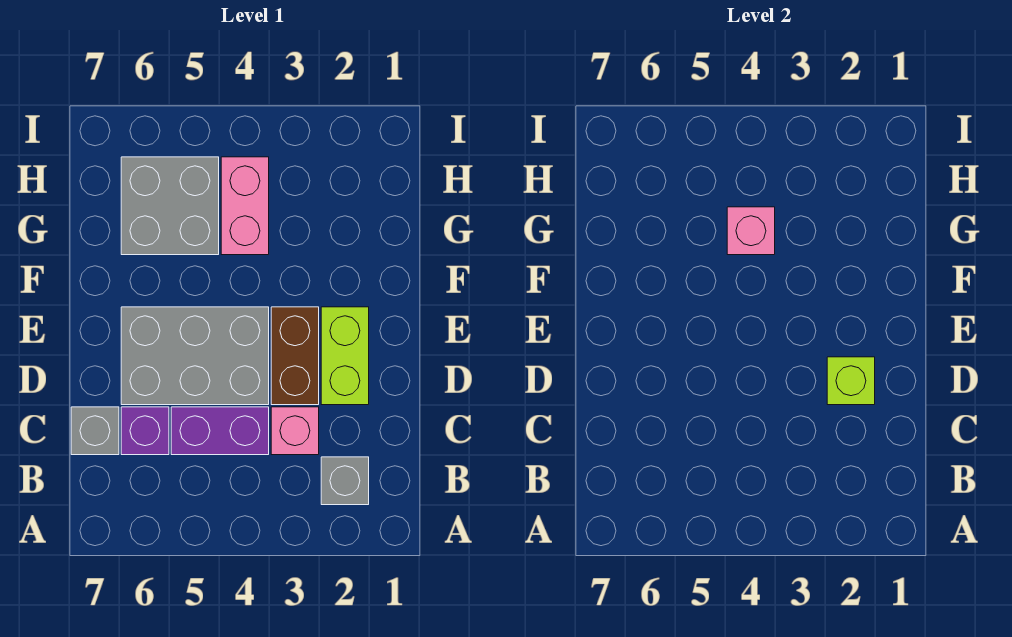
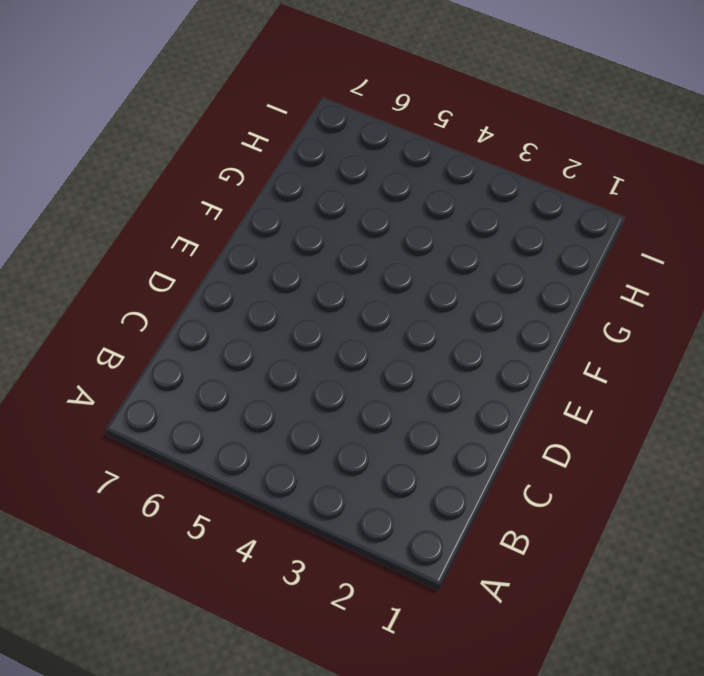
none -> grey 1x1 brick [321,457,369,505]
none -> pink 1x1 brick [271,407,319,455]
none -> purple 1x2 brick [171,407,269,455]

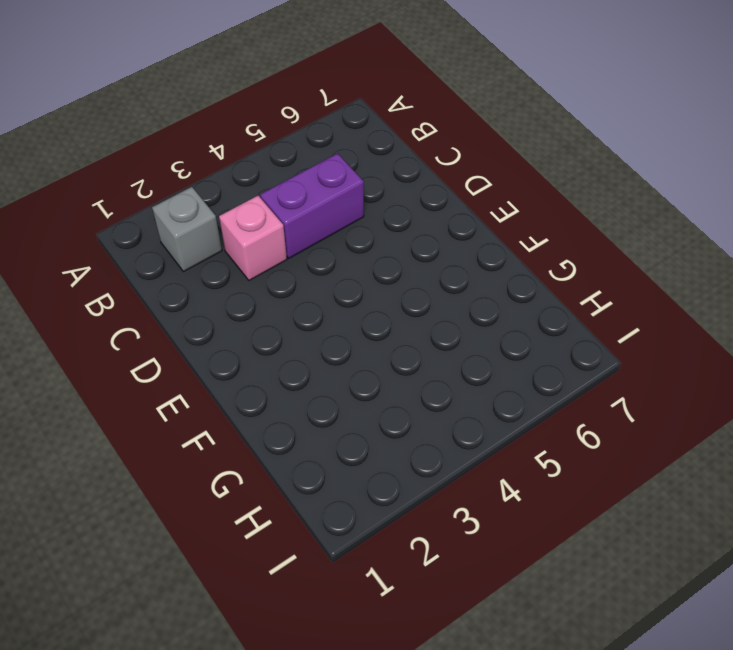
none -> purple 1x1 brick [121,407,169,455]
none -> grey 1x1 brick [71,407,119,455]
none -> lime 1x2 brick [321,307,369,405]

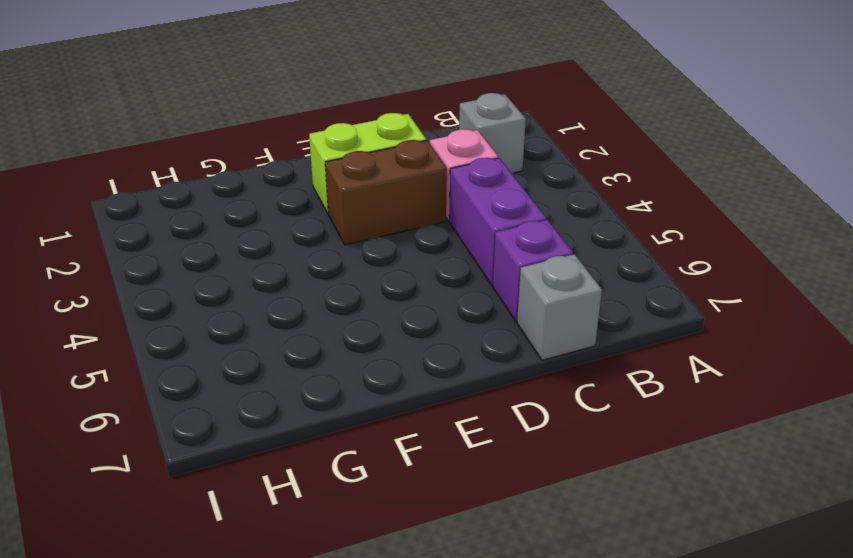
none -> grey 2x3 brick [121,307,269,405]
none -> pink 1x2 brick [221,157,269,255]
none -> grey 2x2 brick [121,157,219,255]

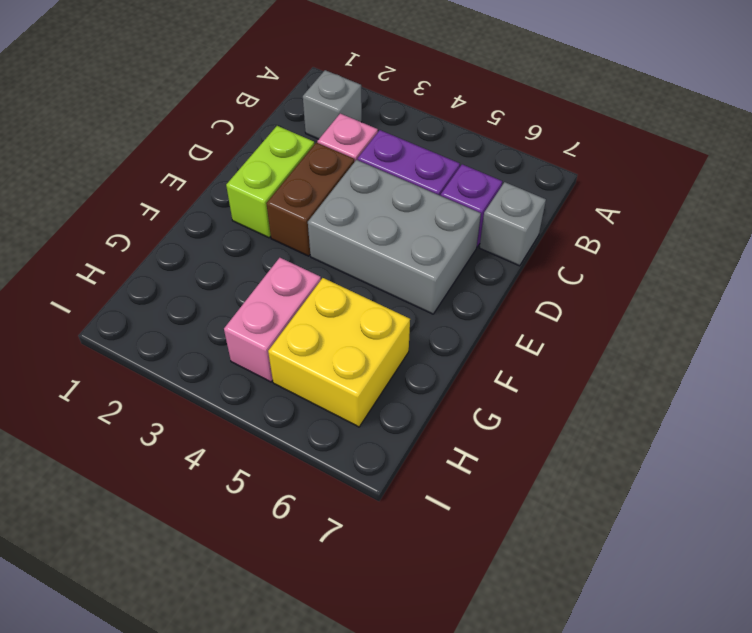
yellow 2x2 brick [268,278,410,427] -> grey 2x2 brick [121,157,219,255]
none -> lime 1x1 brick [827,357,875,405]
none -> pink 1x1 brick [727,207,775,255]

